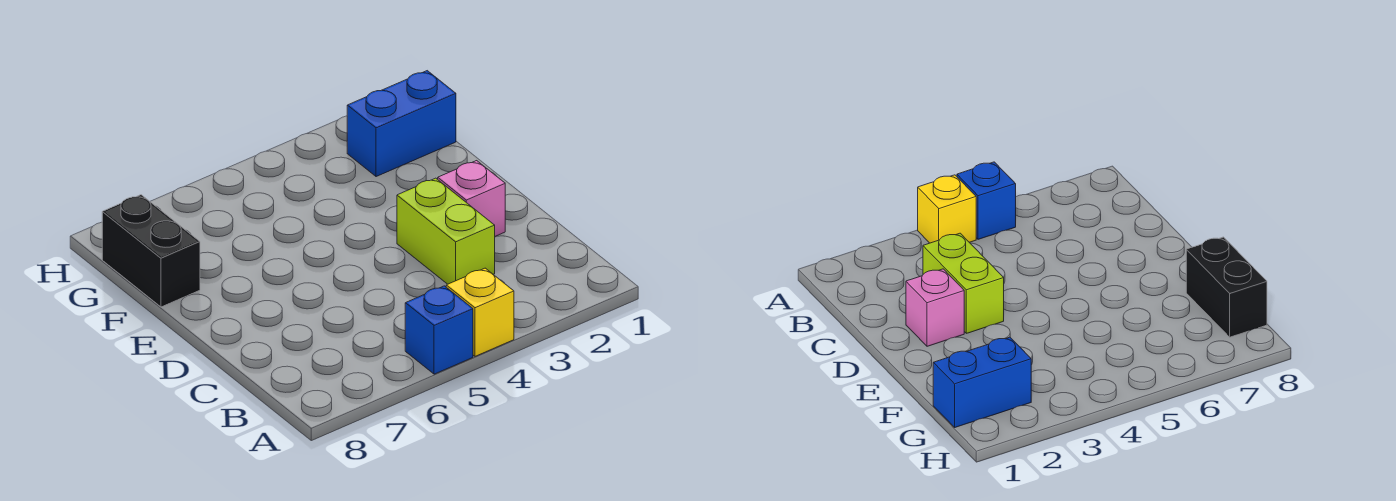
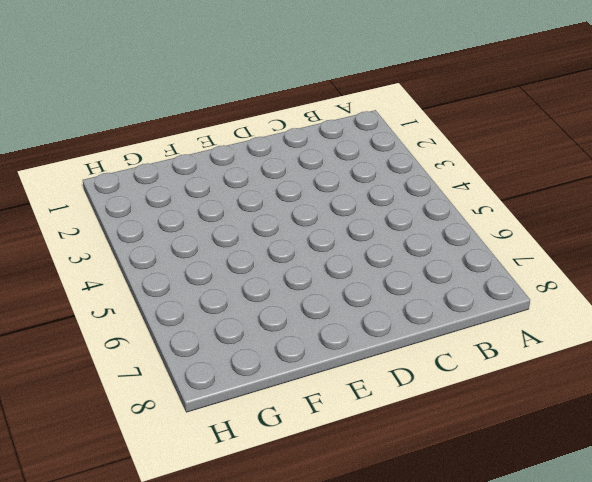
none -> yellow 1x1 brick [446,268,514,356]
none -> blue 1x1 brick [405,286,473,374]

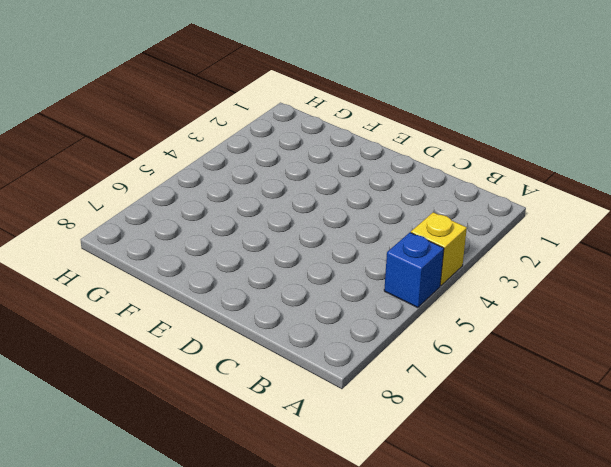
none -> lime 1x2 brick [397,178,495,284]
none -> pink 1x1 brick [438,161,505,236]

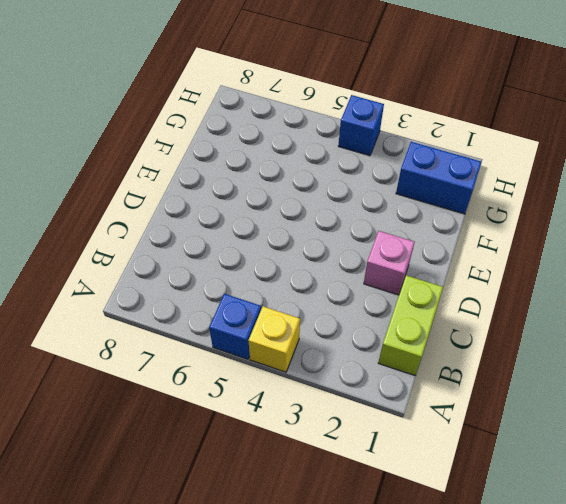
lime 1x2 brick [378,275,443,375] -> lime 1x2 brick moved to [397,178,495,284]
blue 1x1 brick [338,95,384,156] -> none
none -> black 1x2 brick [102,195,200,307]

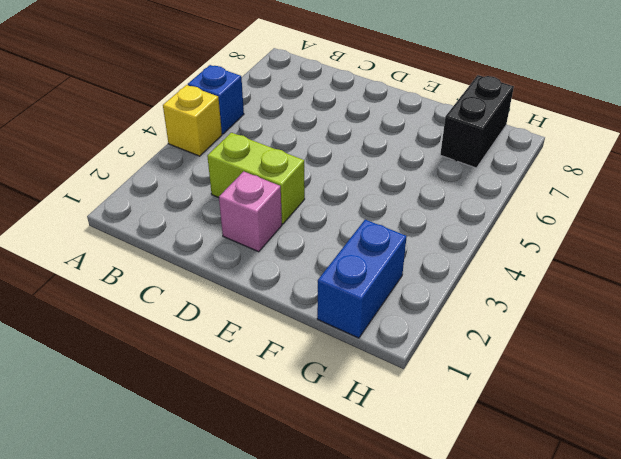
black 1x2 brick [440,75,514,168] -> black 1x2 brick turned to [102,195,200,307]

